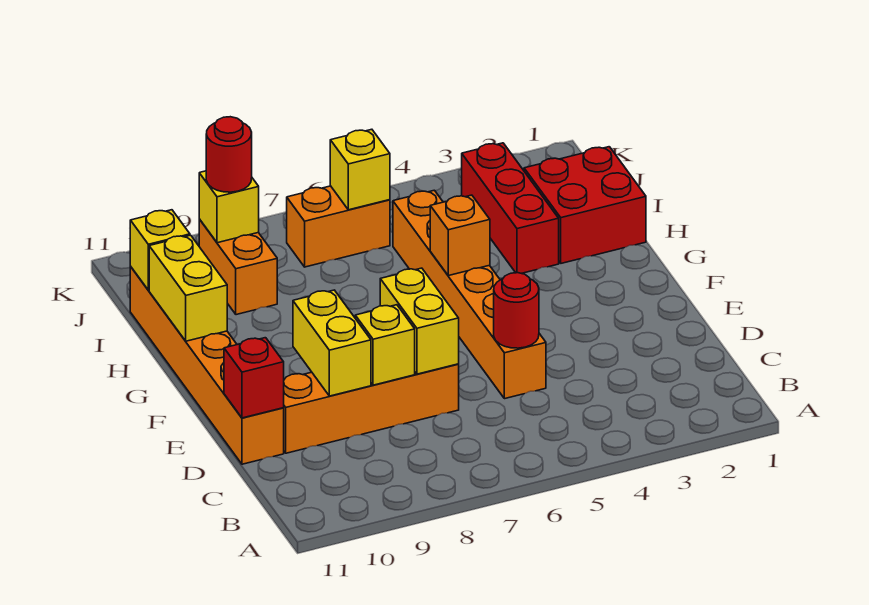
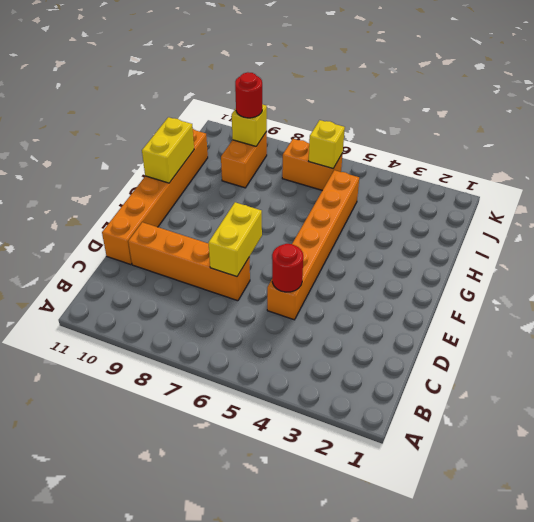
none -> red 2x2 brick [524,147,646,263]
none -> red 1x3 brick [462,143,559,273]
none -> yellow 1x1 brick [355,305,415,385]

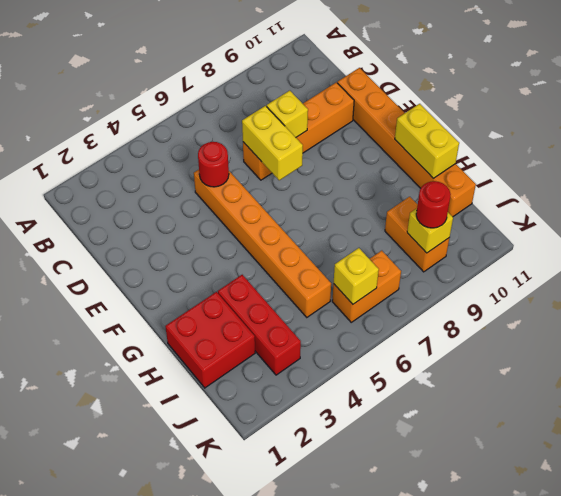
none -> yellow 1x2 brick [293,290,371,396]
none -> red 1x1 brick [224,338,284,418]
none -> orange 1x1 brick [430,195,490,276]

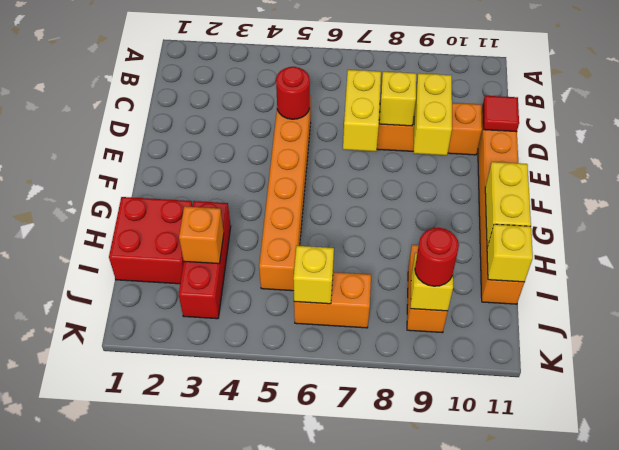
red 1x1 tile [483,96,519,132] -> red 1x1 brick [224,338,284,418]
orange 1x1 brick [179,206,224,264] -> orange 1x1 brick moved to [430,195,490,276]

